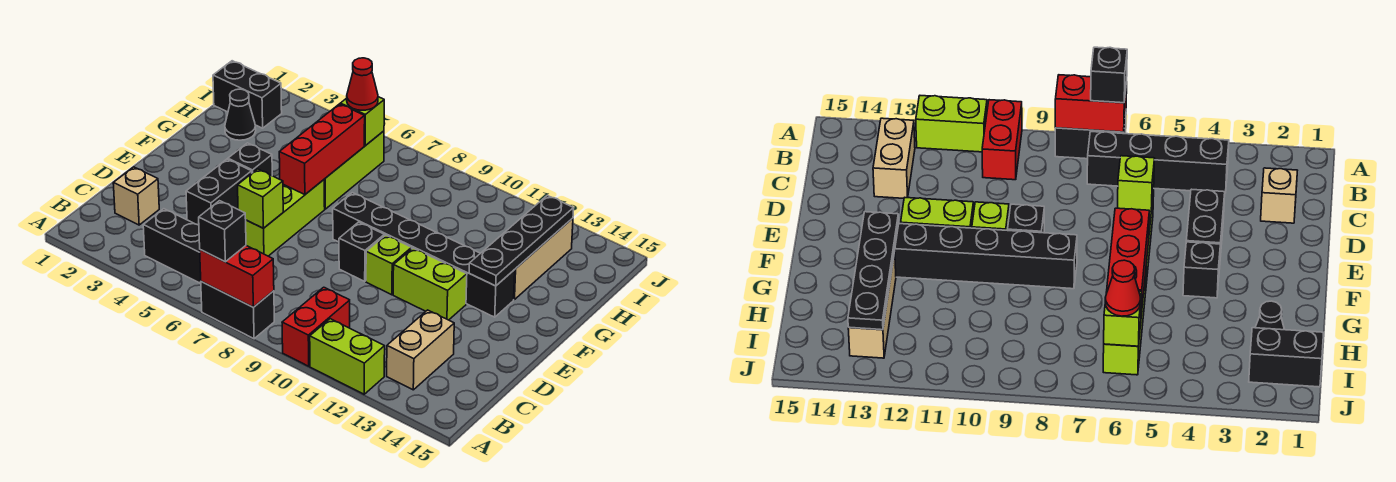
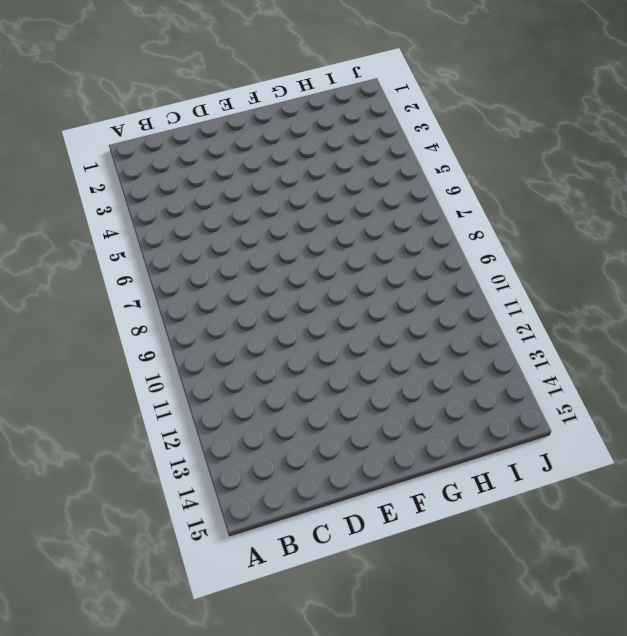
none -> black 1x2 brick [201,282,274,339]
none -> red 1x2 brick [282,287,350,366]
none -> lime 1x2 brick [310,319,385,394]

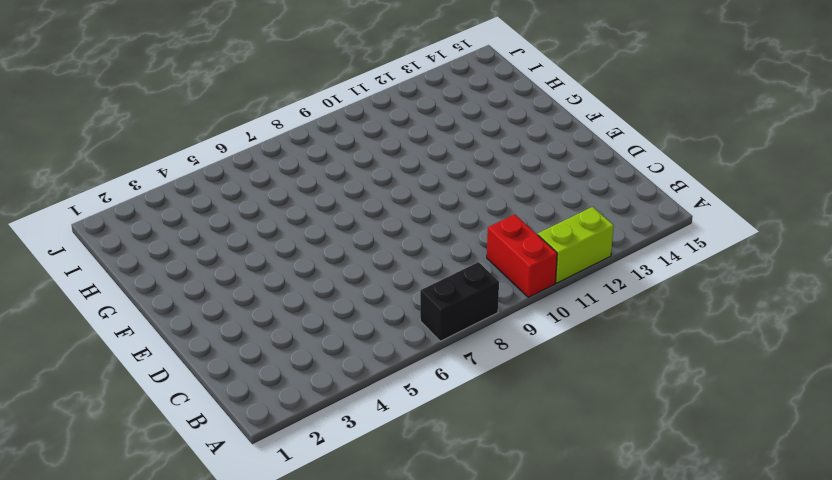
none -> black 1x4 brick [143,209,201,283]
none -> tan 1x2 brick [387,310,454,390]
none -> tan 1x1 brick [113,167,159,225]

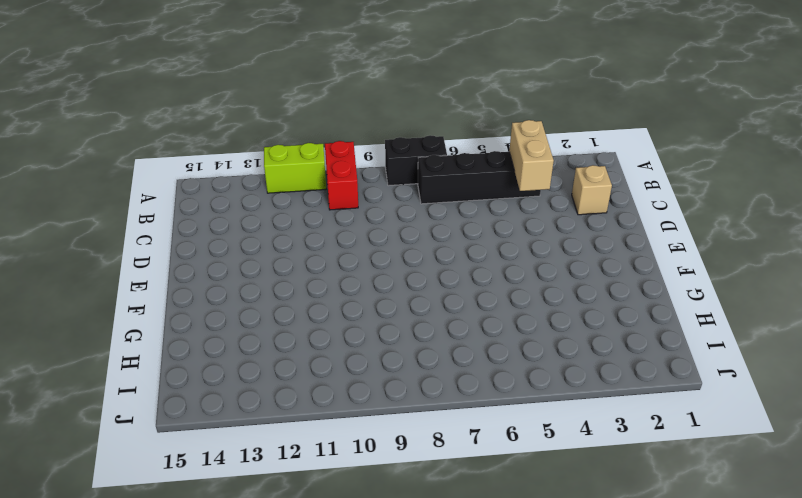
tan 1x2 brick [509,120,554,191] -> tan 1x2 brick moved to [387,310,454,390]
none -> black 1x2 brick [186,159,252,225]
none -> lime 1x3 brick [246,180,325,256]
none -> black 1x1 brick [339,222,384,281]

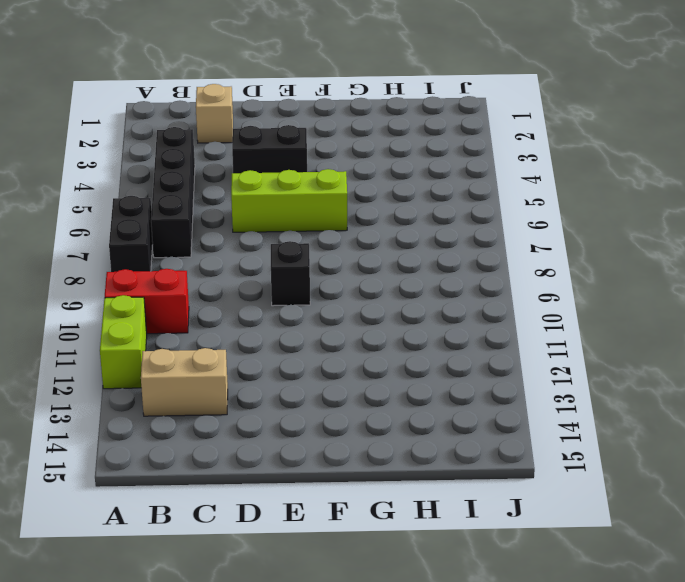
none -> lime 1x1 brick [366,235,412,295]
none -> lime 1x2 brick [393,248,467,320]
none -> black 1x1 brick [228,143,272,176]

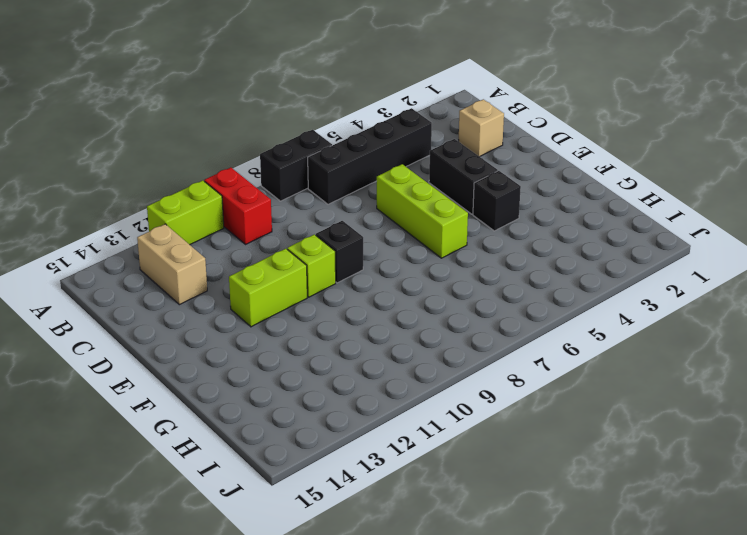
none -> black 1x6 brick [333,193,515,317]
none -> lime 1x3 brick [324,131,384,209]
none -> tan 1x3 brick [514,218,573,300]

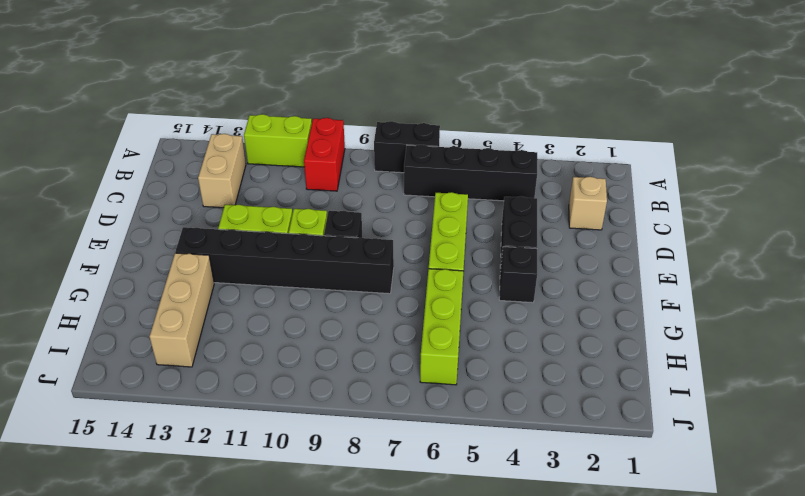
none -> black 1x1 cone [225,89,256,140]
none -> black 1x2 brick [213,61,282,128]
none -> red 1x2 brick [200,246,274,307]

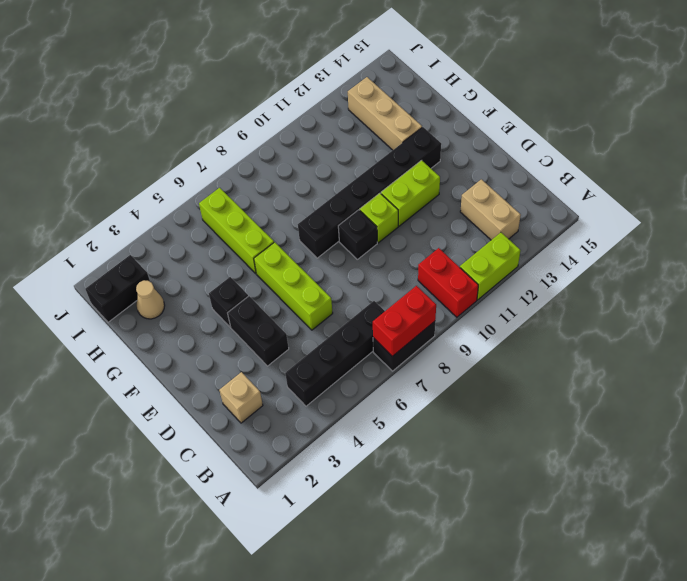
tan 1x1 cone [136,280,165,319] -> black 1x1 cone [225,89,256,140]
none -> lime 1x1 brick [238,169,283,228]
none -> red 1x3 brick [279,104,365,195]
none -> black 1x4 plate [469,195,574,286]

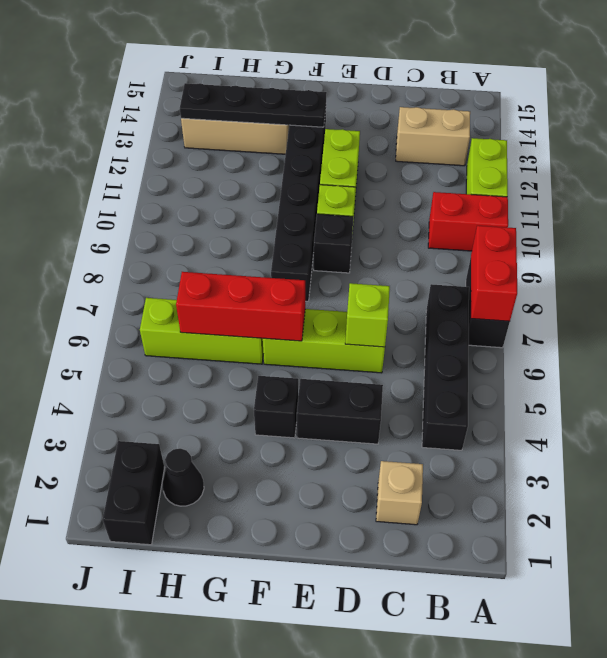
none -> lime 1x1 brick [340,97,384,146]
none -> black 1x1 brick [199,201,246,262]
none -> red 1x1 cone [347,58,378,110]

